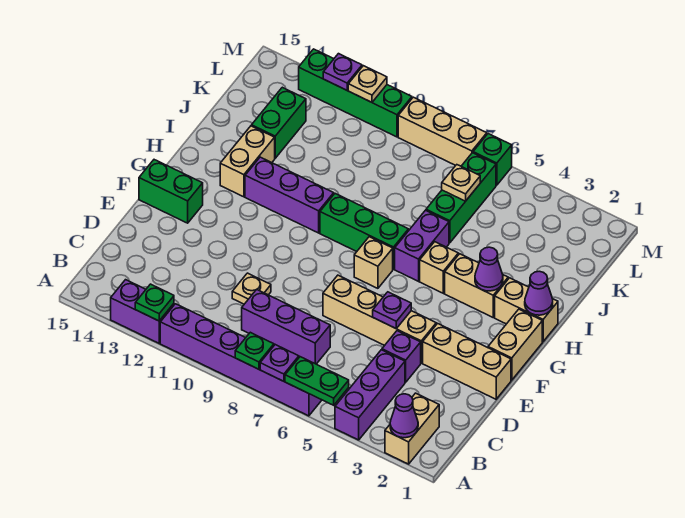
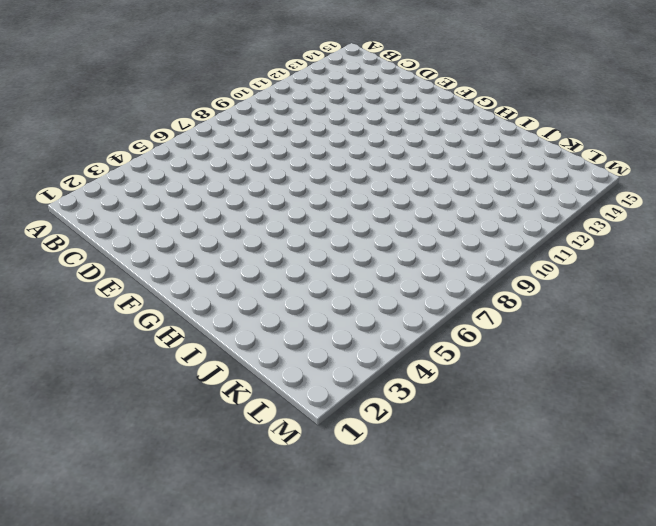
none -> tan 1x2 brick [385,393,439,464]
none -> purple 1x3 brick [335,350,405,440]
none -> purple 1x6 brick [160,304,322,416]
none -> purple 1x2 brick [111,280,174,343]

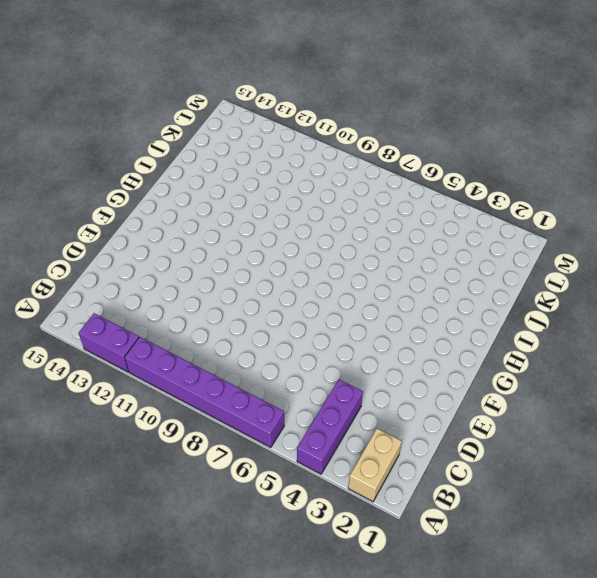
none -> purple 1x3 brick [242,289,330,364]
none -> purple 1x1 brick [382,331,421,382]
none -> tan 1x1 plate [232,273,271,304]
none -> tan 1x3 brick [423,323,511,399]

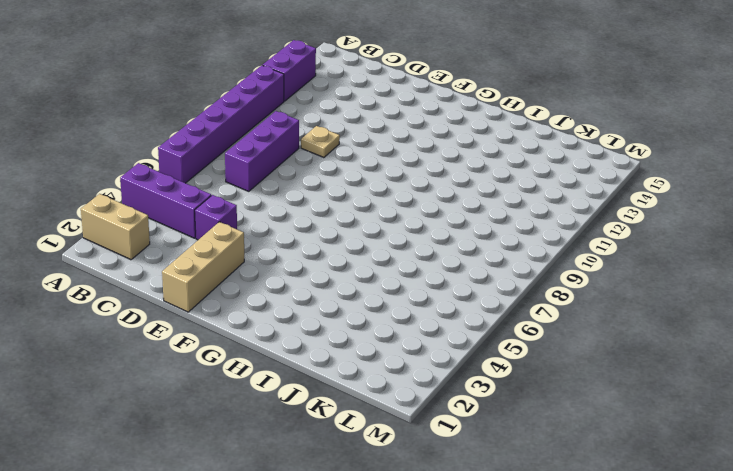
none -> tan 1x4 brick [323,275,436,363]
none -> tan 1x2 brick [488,309,542,380]
none -> green 1x2 brick [139,160,203,223]
none -> tan 1x1 brick [354,237,393,288]

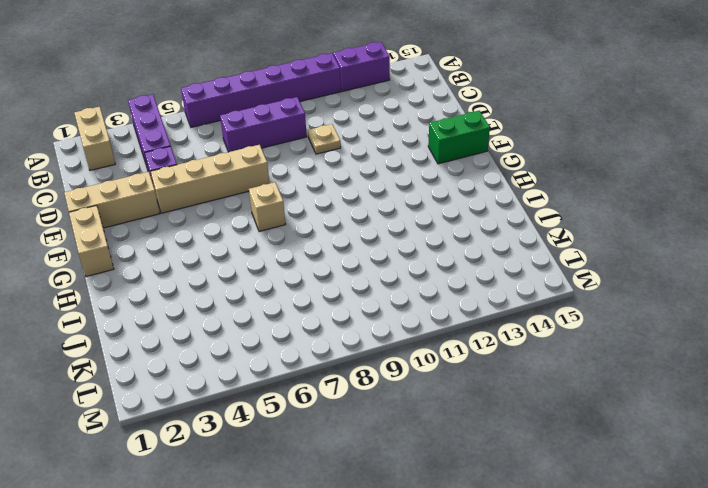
none -> tan 1x2 brick [495,278,558,342]
none -> tan 1x2 brick [445,254,508,317]
none -> tan 1x1 brick [420,242,458,293]
none -> purple 1x2 brick [395,210,449,281]

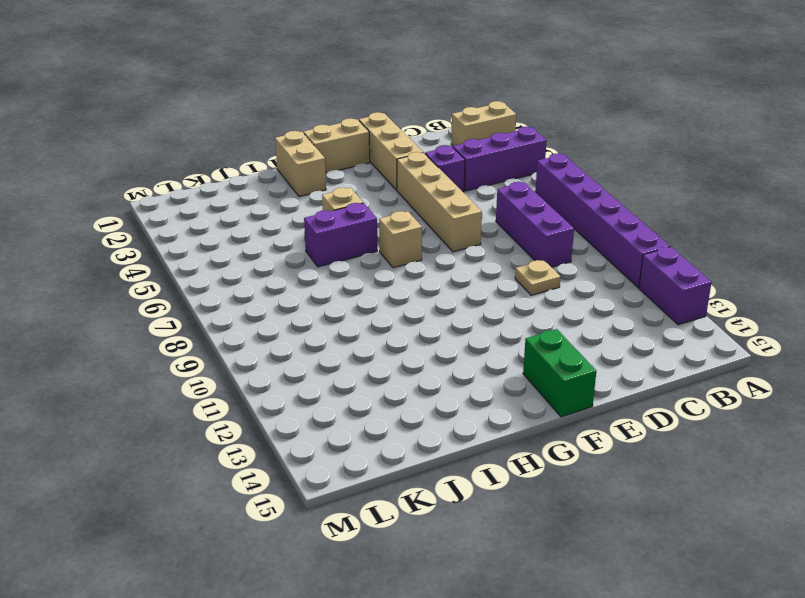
none -> tan 1x2 brick [445,254,508,317]
none -> green 1x3 brick [320,194,408,269]
none -> purple 1x3 brick [245,157,334,233]
none -> tan 1x2 brick [220,126,275,197]

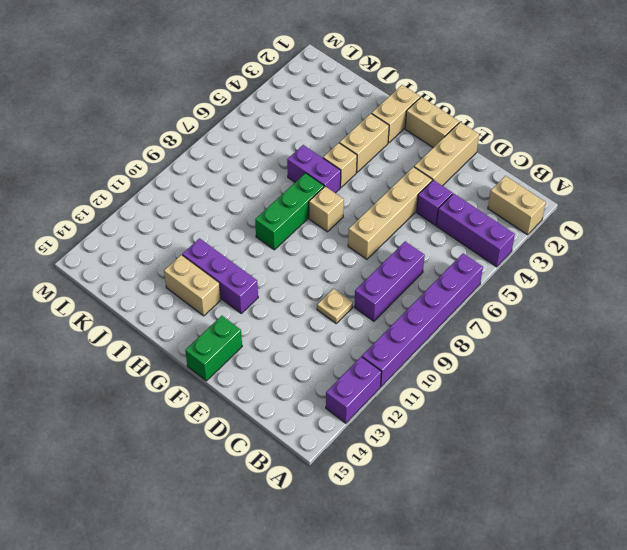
purple 1x3 brick [182,238,258,313] -> purple 1x3 brick turned to [245,157,334,233]
none -> green 1x3 brick [426,153,496,243]
none -> green 1x2 brick [252,87,306,158]
none -> green 1x1 brick [473,134,512,185]
none -> tan 1x3 brick [398,97,487,166]

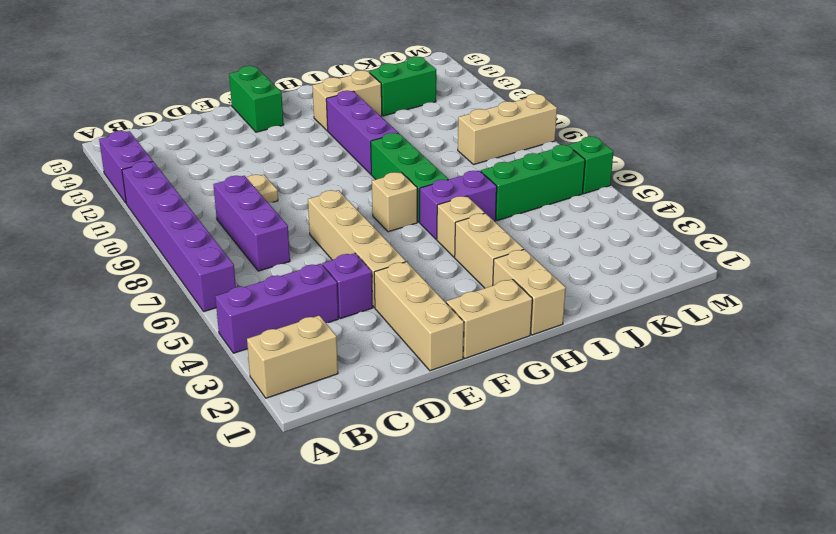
tan 1x3 brick [458,94,557,164] -> tan 1x3 brick turned to [398,97,487,166]
none -> green 1x4 brick [299,49,412,137]
none -> purple 1x1 cone [390,394,418,438]
none -> green 1x2 plate [285,357,349,405]
none -> purple 1x1 plate [260,345,299,381]

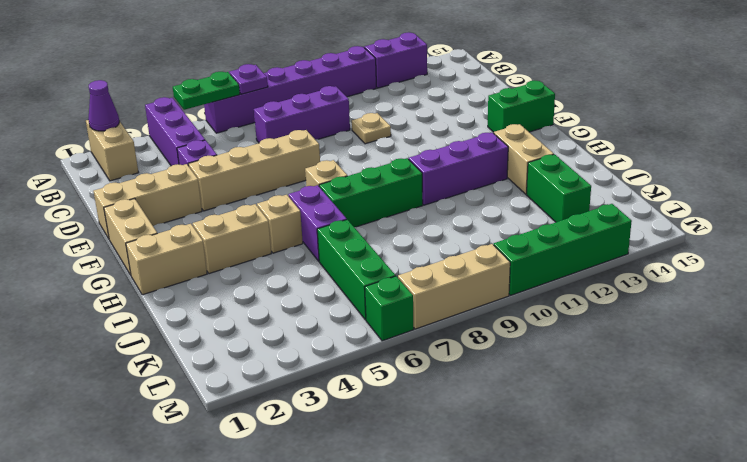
none -> green 1x1 plate [235,332,274,369]
none -> green 1x1 plate [135,284,174,321]
none -> purple 1x1 plate [373,292,411,329]
none -> purple 1x1 cone [525,271,553,315]

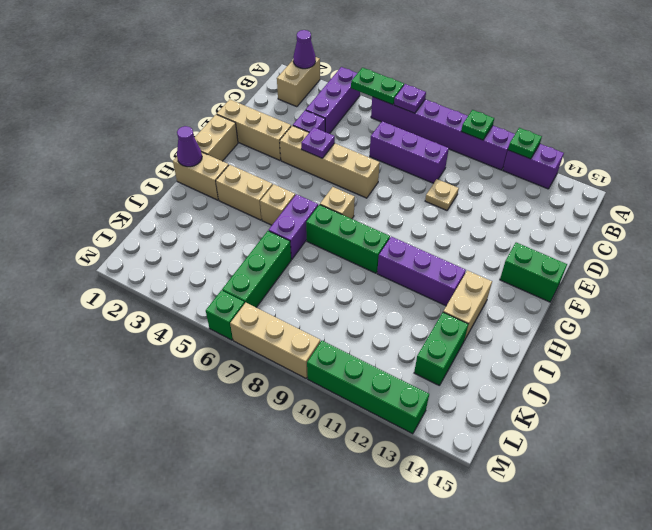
green 1x1 plate [461,110,494,140] -> green 1x1 plate moved to [235,332,274,369]
none -> purple 1x1 cone [475,247,503,291]
none -> tan 1x1 plate [442,165,480,201]
none -> tan 1x1 plate [348,66,387,102]
none -> purple 1x1 plate [323,54,362,90]

